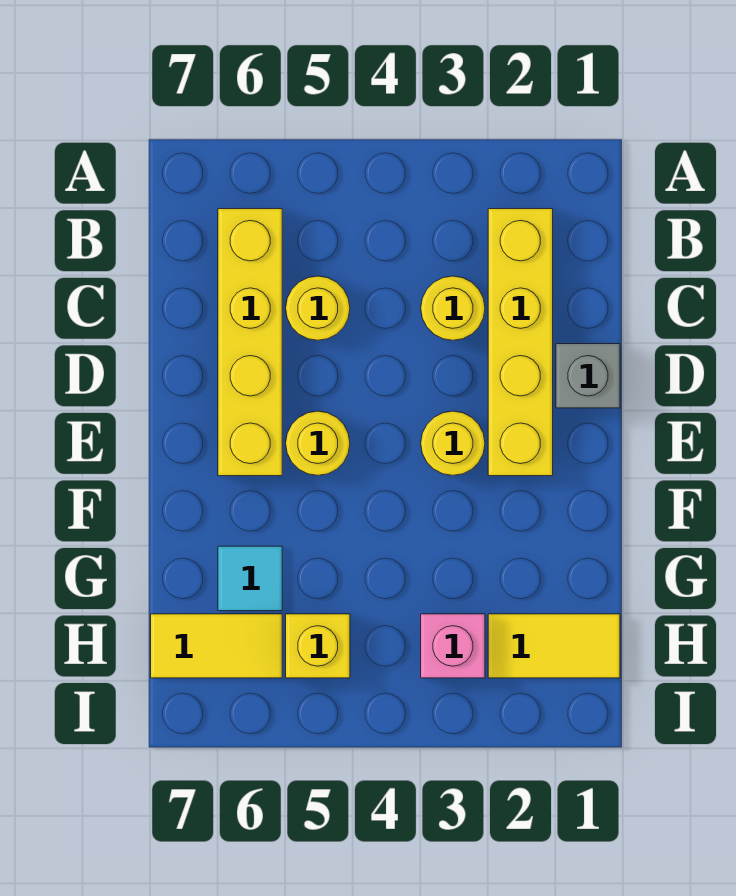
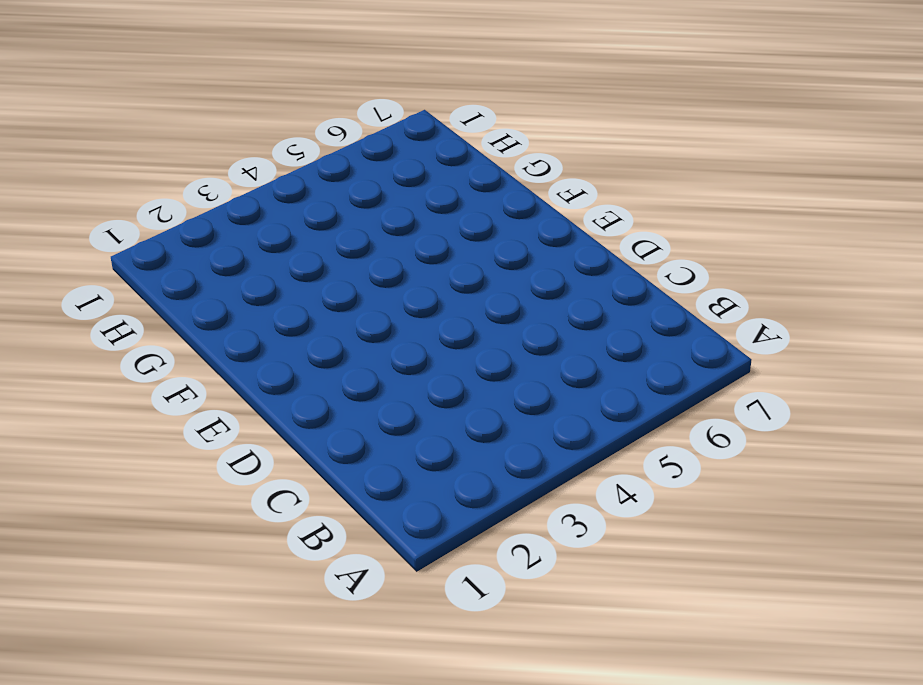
none -> yellow 1x4 brick [488,209,553,476]
none -> yellow 1x4 brick [218,209,282,476]
none -> yellow 1x1 round brick [421,276,485,340]

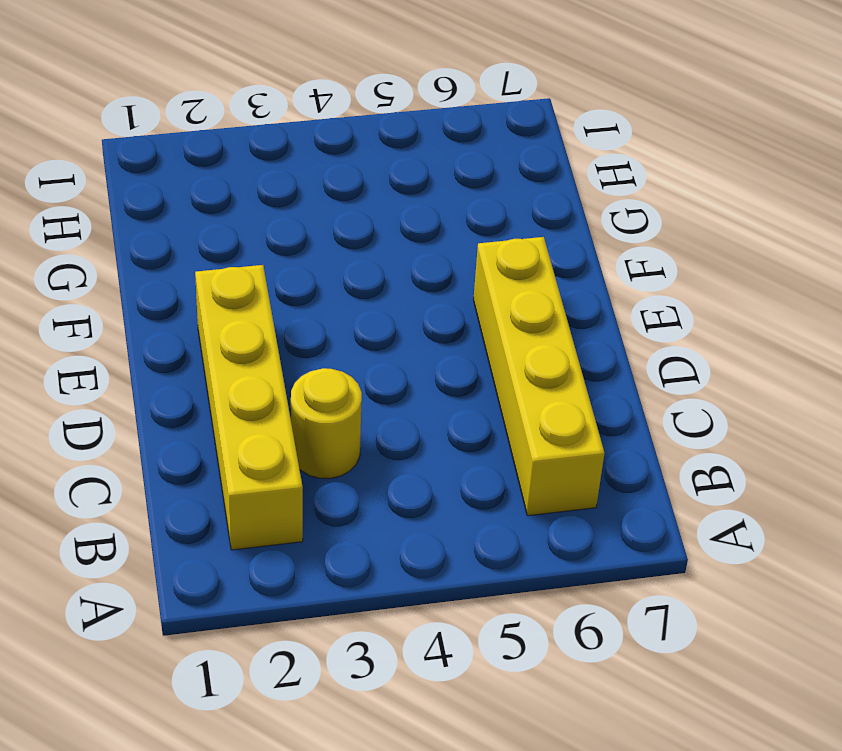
none -> yellow 1x1 round brick [286,276,350,340]
none -> grey 1x1 brick [556,344,620,408]
none -> yellow 1x1 round brick [421,411,485,475]

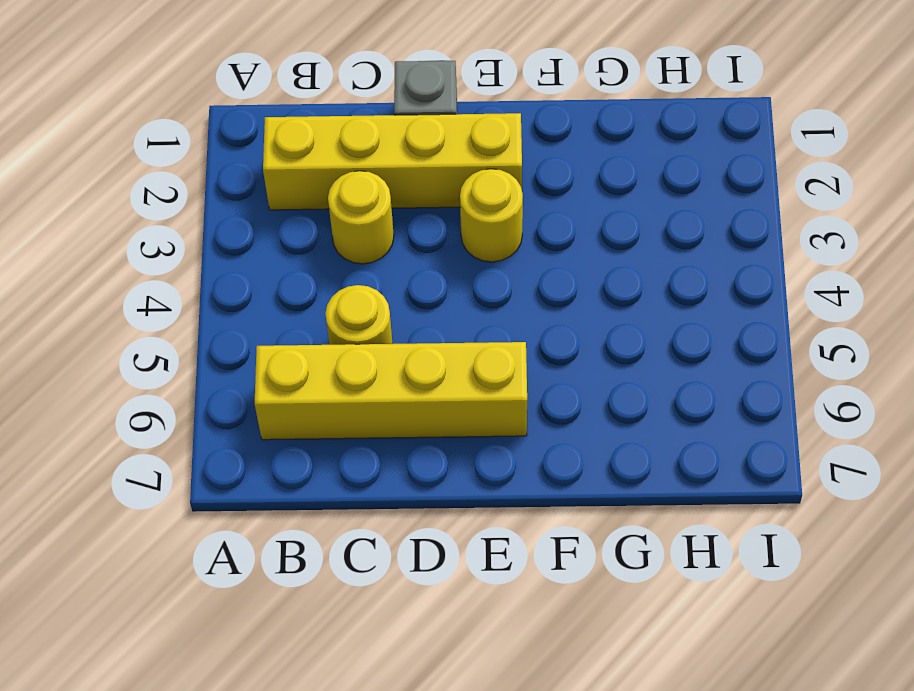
none -> yellow 1x1 round brick [286,411,350,475]
none -> cyan 1x1 tile [218,546,282,611]
none -> yellow 1x2 tile [488,614,620,678]

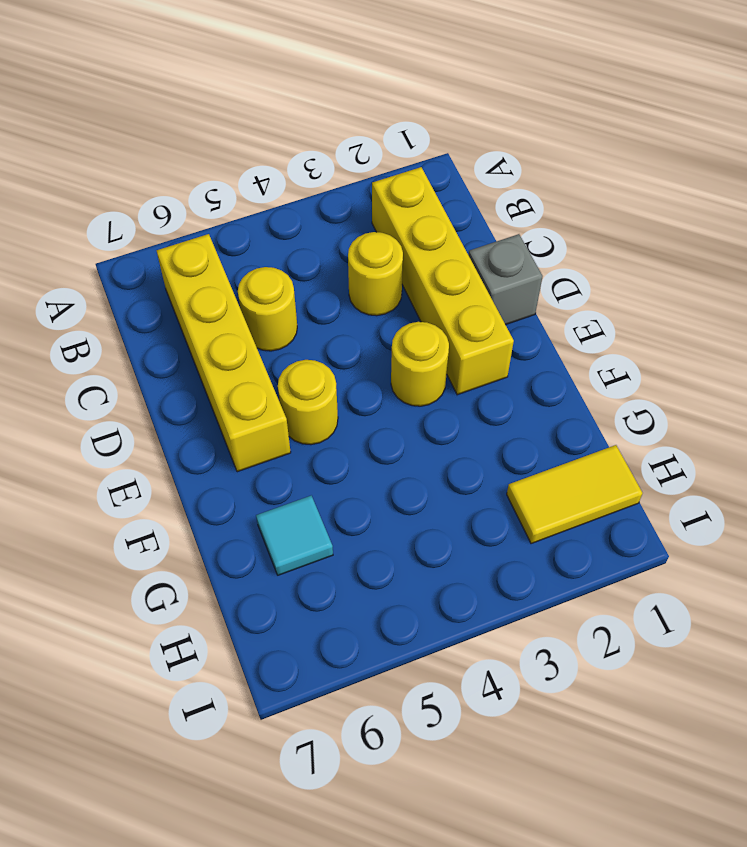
none -> pink 1x1 brick [421,614,485,678]
none -> yellow 1x1 brick [286,614,350,678]
none -> yellow 1x2 tile [151,614,282,678]

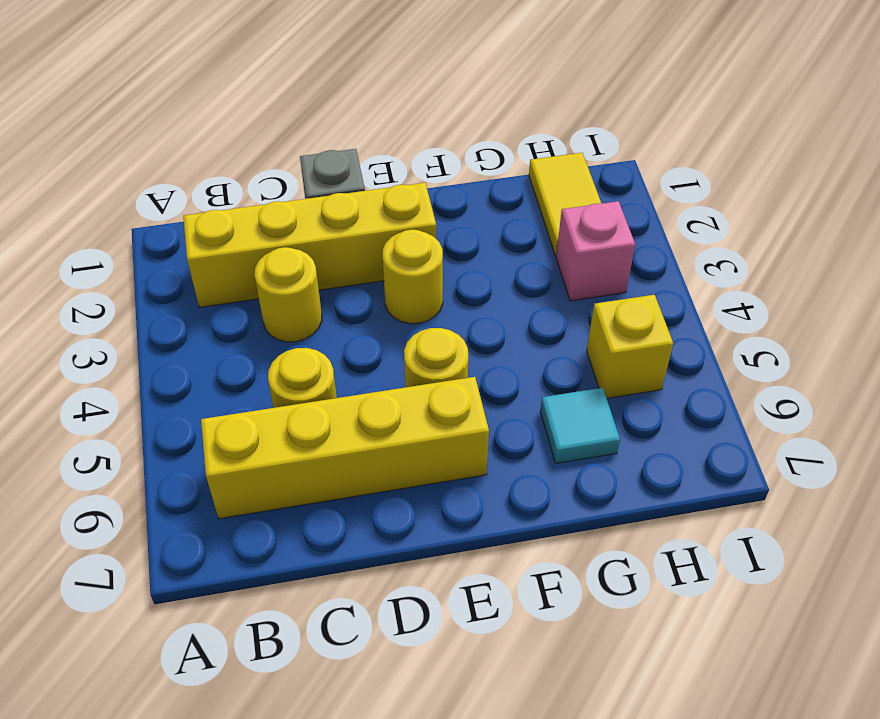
none -> yellow 1x2 tile [151,614,282,678]

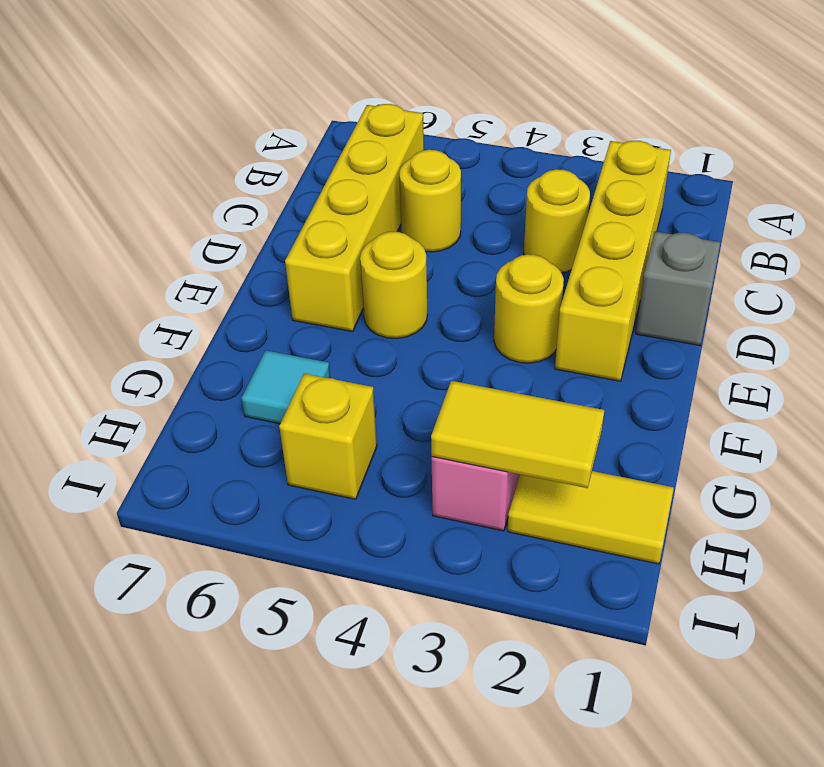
yellow 1x2 tile [431,381,604,488] -> yellow 1x2 tile moved to [151,614,282,678]

